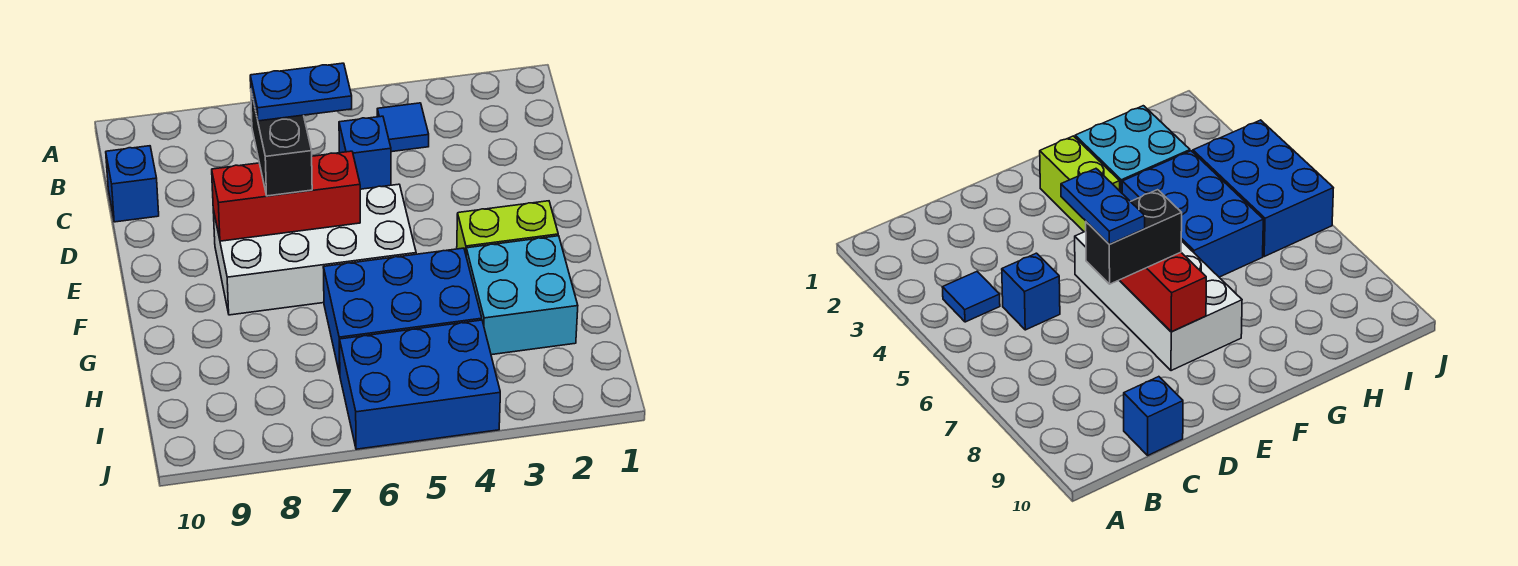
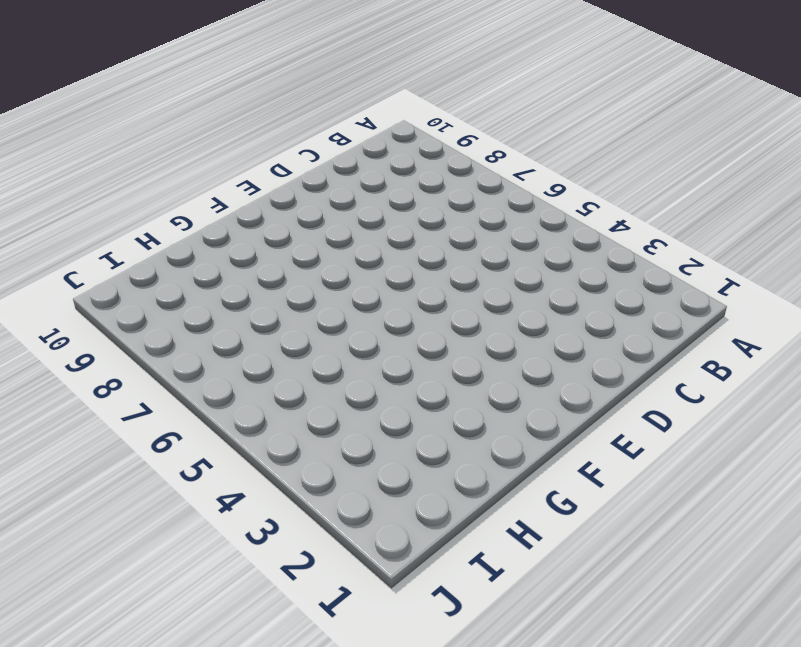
none -> blue 1x1 tile [377,103,429,152]
none -> blue 1x1 brick [339,116,391,189]

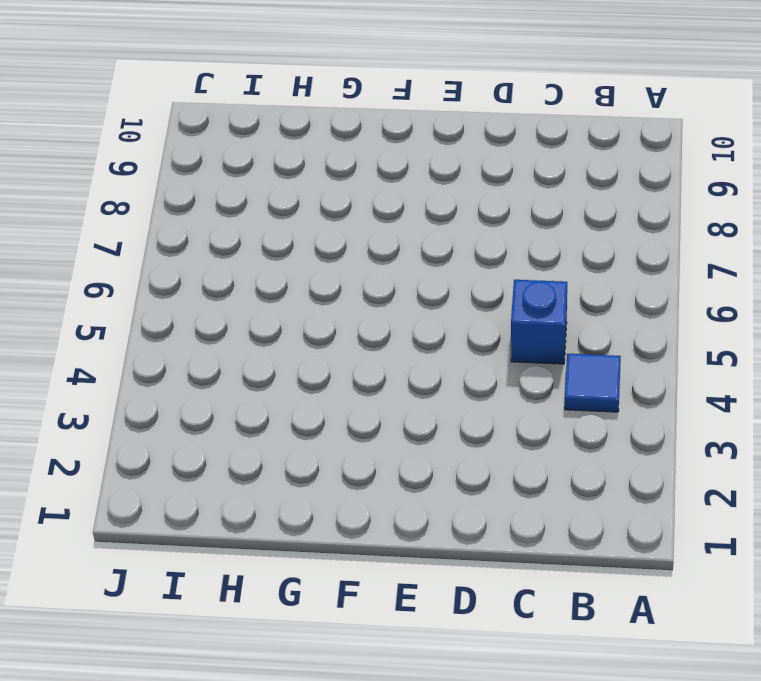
none -> blue 1x1 brick [106,146,159,222]
none -> white 2x4 brick [213,184,416,315]

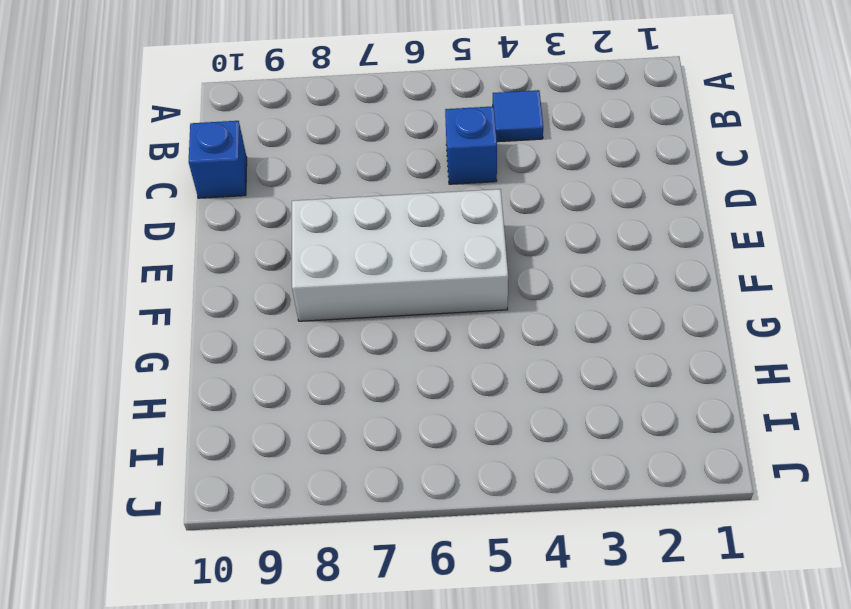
none -> lime 1x2 brick [457,201,558,253]
none -> cyan 2x2 brick [466,236,578,355]

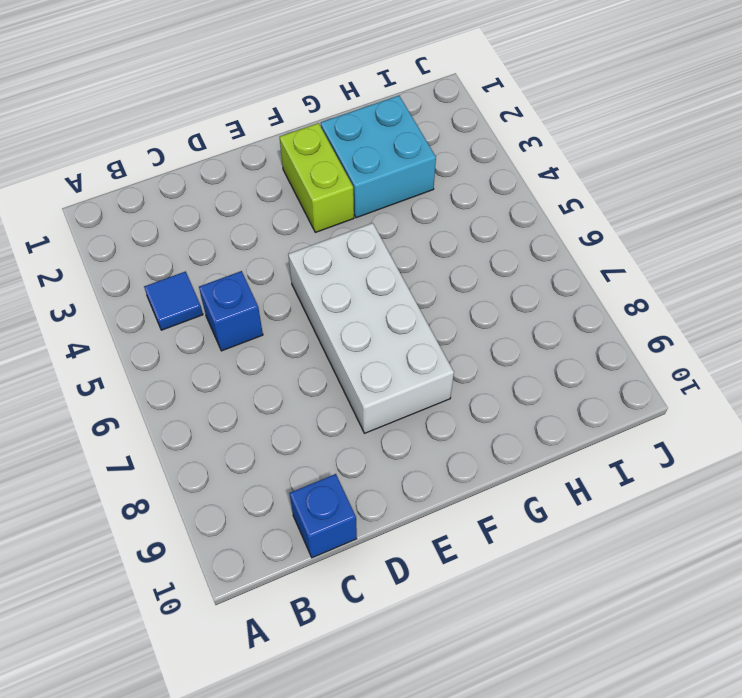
none -> blue 2x3 brick [323,248,482,374]
none -> blue 2x3 brick [340,320,500,449]

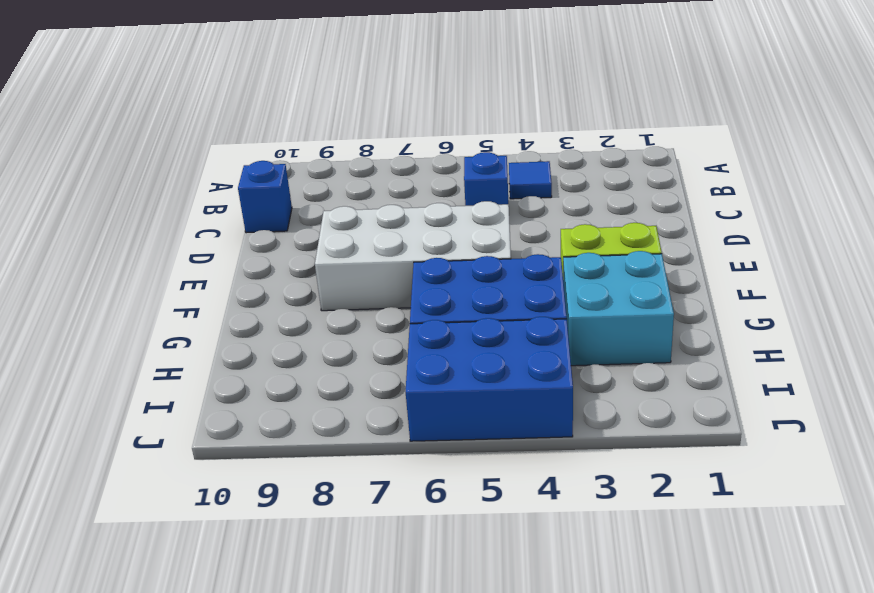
none -> red 1x3 brick [212,151,360,241]
none -> black 1x2 brick [251,92,312,196]

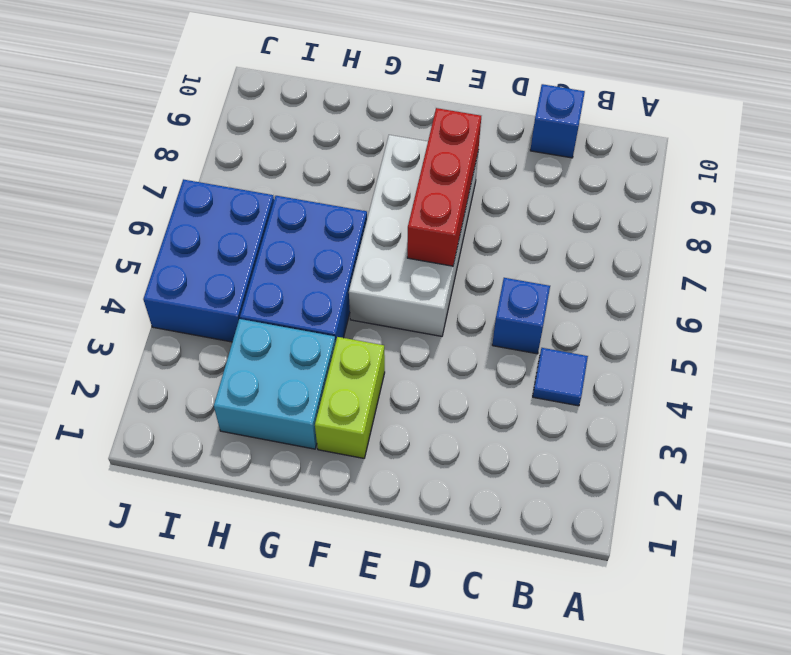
none -> black 1x2 brick [251,92,312,196]
none -> blue 1x2 plate [250,63,352,121]

